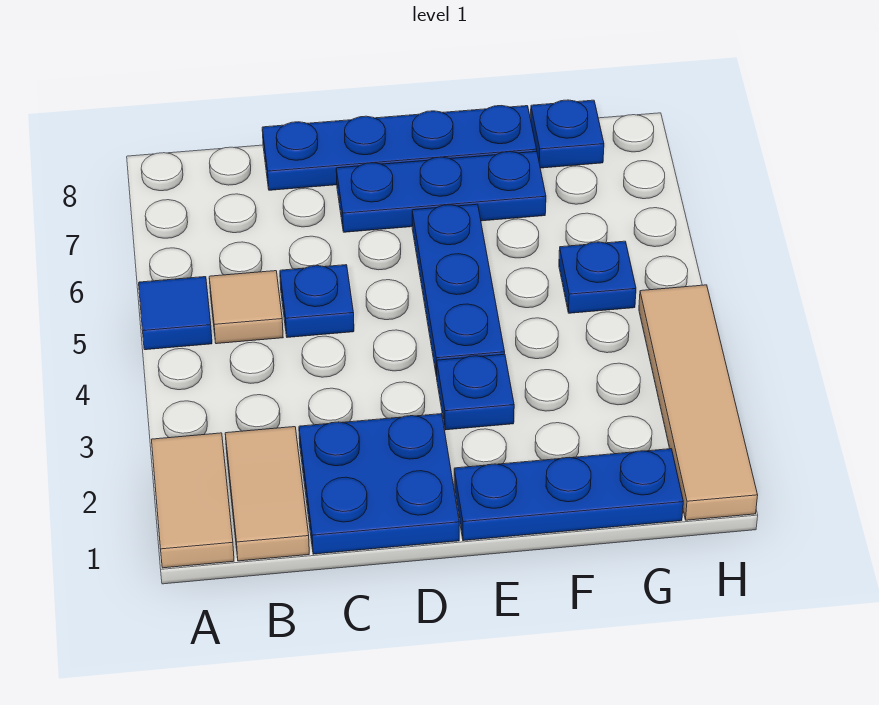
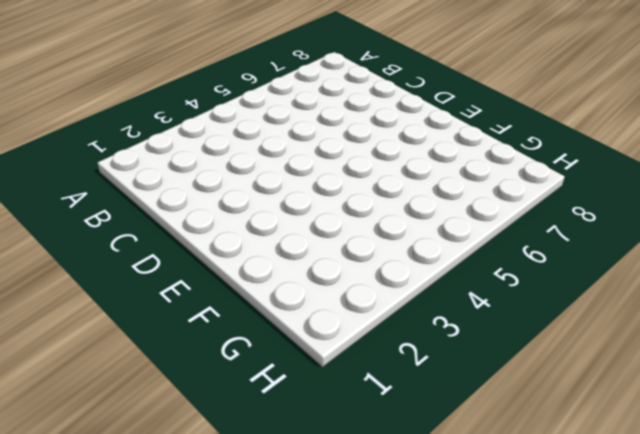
none -> tan 1x2 tile [152,433,234,568]
none -> blue 1x1 tile [139,277,212,350]
none -> tan 1x2 tile [225,427,309,561]

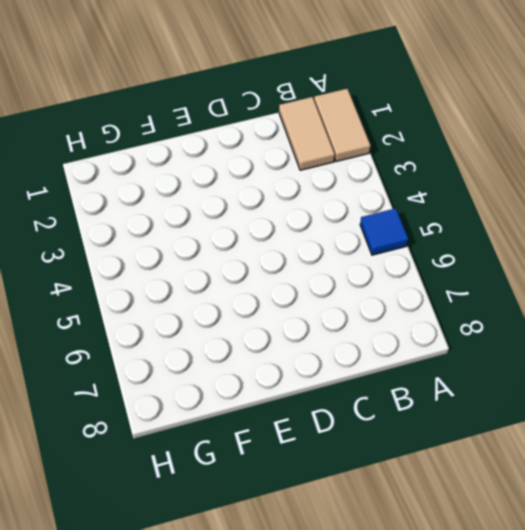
none -> tan 1x1 tile [209,271,283,344]
none -> blue 2x2 plate [299,414,459,554]
none -> blue 1x1 plate [280,265,354,337]

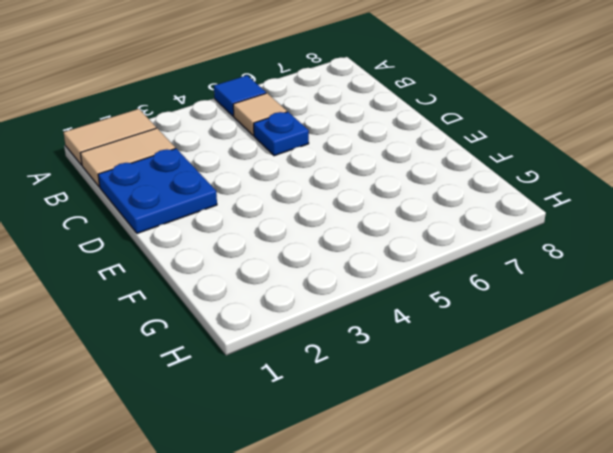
none -> blue 1x4 plate [262,106,537,190]
none -> blue 1x3 plate [336,151,546,232]
none -> blue 1x3 plate [454,449,683,541]

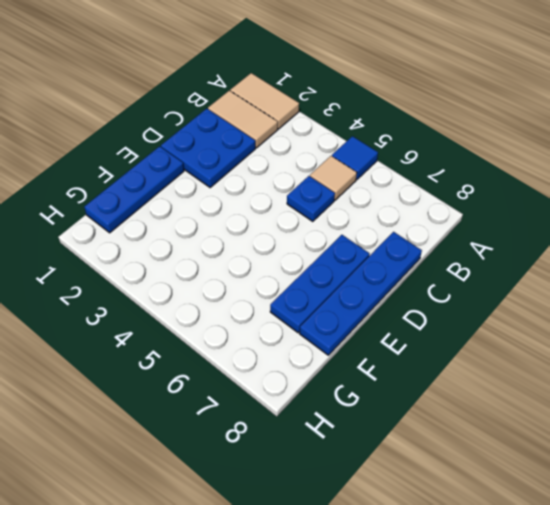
none -> blue 1x1 plate [437,354,514,430]
none -> blue 1x3 plate [412,204,505,377]
none -> blue 1x1 plate [559,241,636,313]

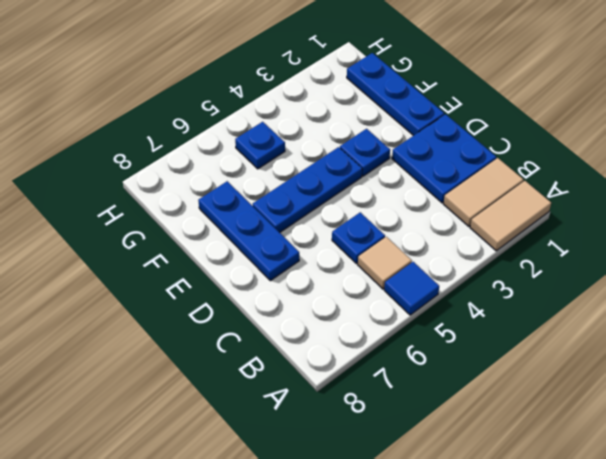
none -> blue 1x4 plate [262,106,537,190]
none -> blue 1x1 plate [531,100,604,168]
none -> tan 1x4 tile [639,285,758,520]

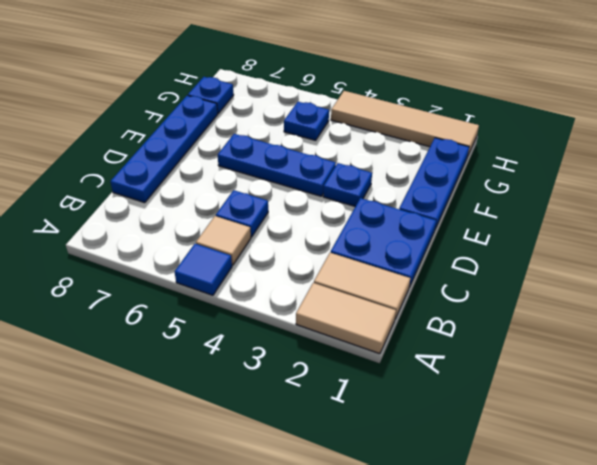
none -> blue 1x3 plate [336,151,546,232]

